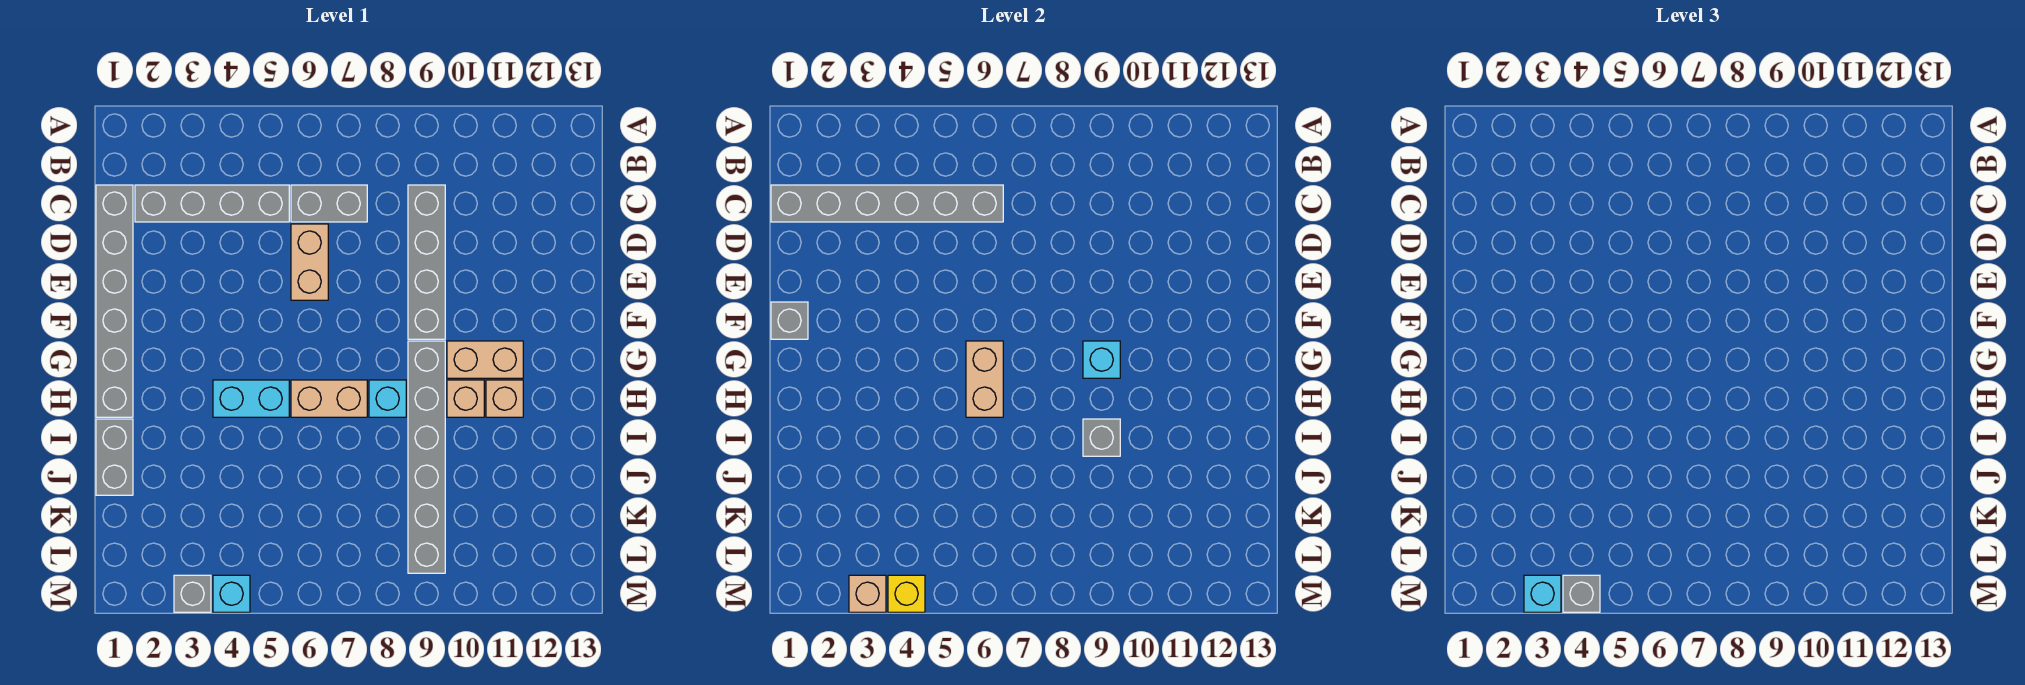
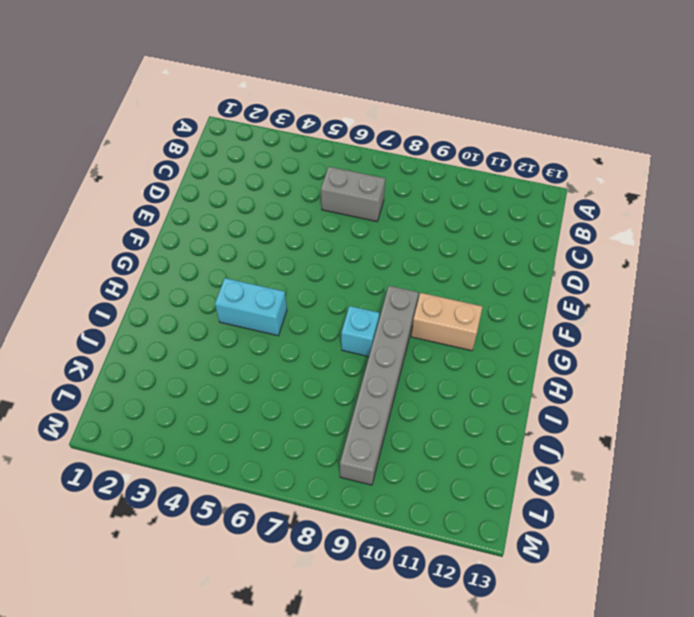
none -> grey 1x6 brick [96,185,133,417]
none -> grey 1x4 brick [135,185,289,222]
none -> grey 1x4 brick [408,185,445,339]

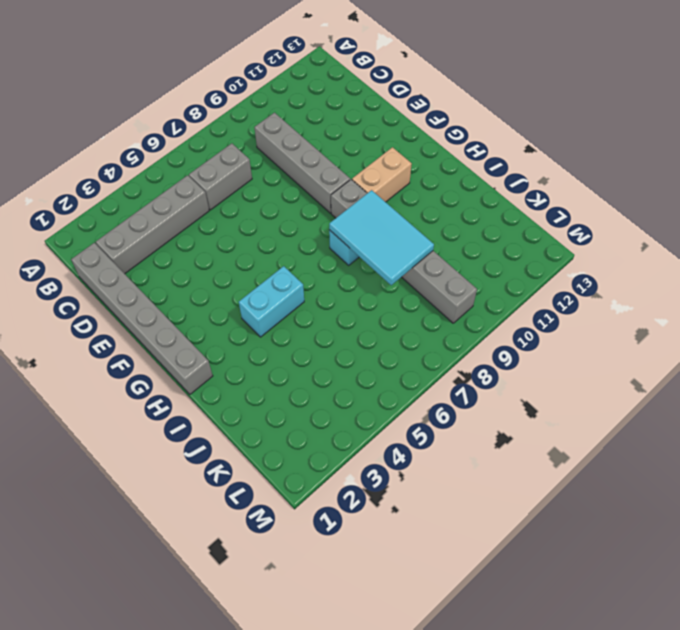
cyan 2x3 tile [329,190,434,285] -> grey 1x1 brick [1083,419,1120,456]
none -> tan 1x2 brick [291,224,328,300]
none -> tan 1x2 brick [291,380,367,417]
none -> tan 1x1 brick [447,380,484,417]

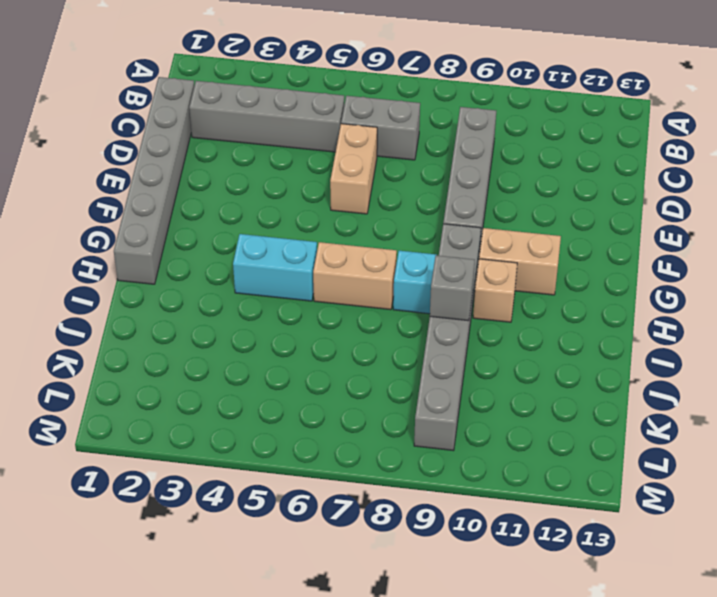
none -> tan 1x1 brick [486,380,523,417]
none -> grey 1x2 brick [96,419,133,495]
none -> grey 1x1 brick [174,575,211,612]

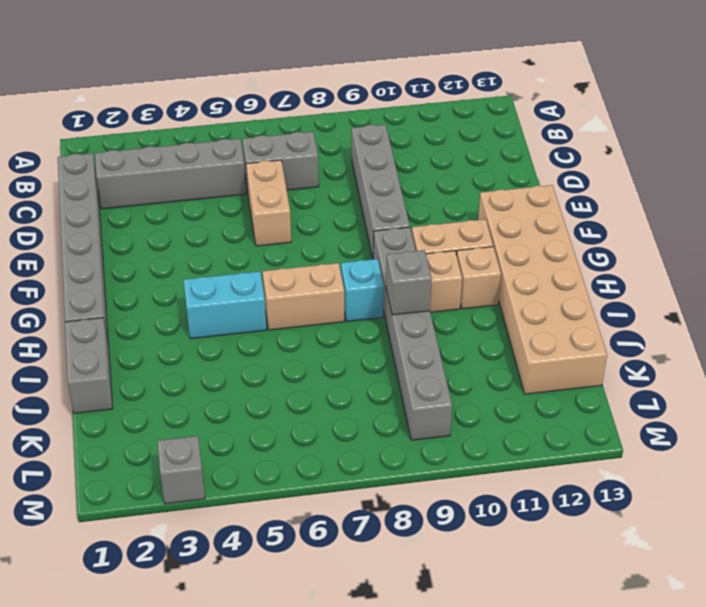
tan 2x6 brick [478,185,607,394] -> none
none -> cyan 1x1 brick [213,575,250,612]
none -> grey 1x6 brick [771,185,1003,222]
none -> grey 1x1 brick [771,302,808,339]

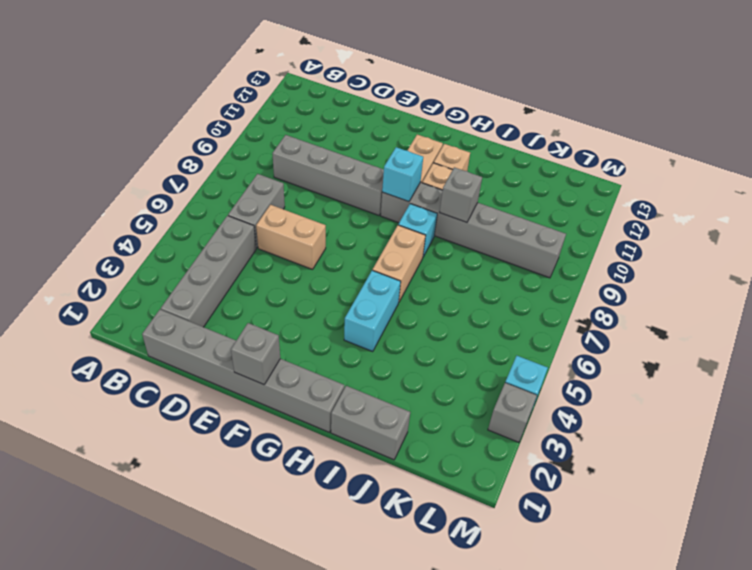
none -> grey 1x6 brick [771,185,1003,222]
none -> tan 1x2 brick [966,341,1003,417]
none -> tan 1x1 brick [849,575,886,612]

